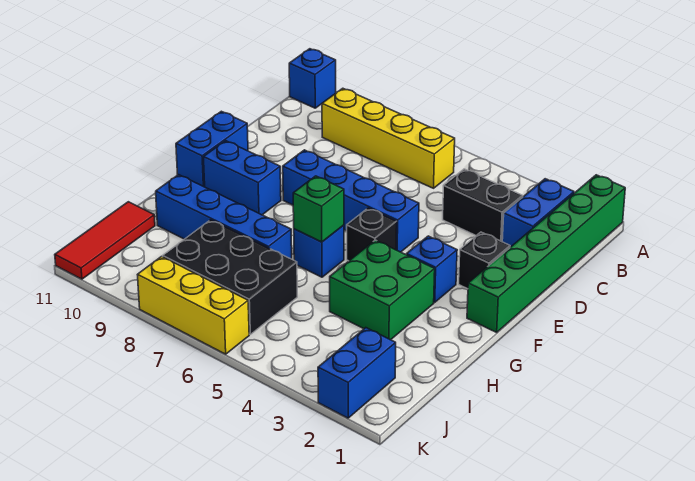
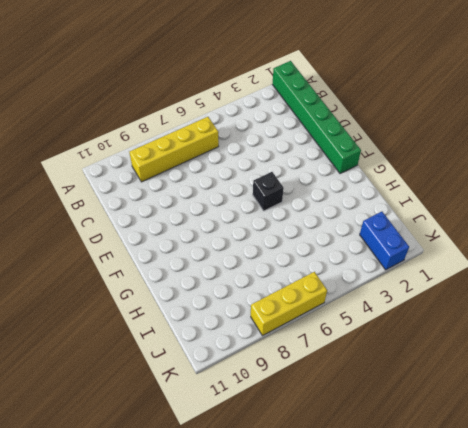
none -> blue 1x1 brick [289,49,336,108]
none -> blue 1x2 brick [502,179,574,247]
none -> black 1x2 brick [443,169,523,242]

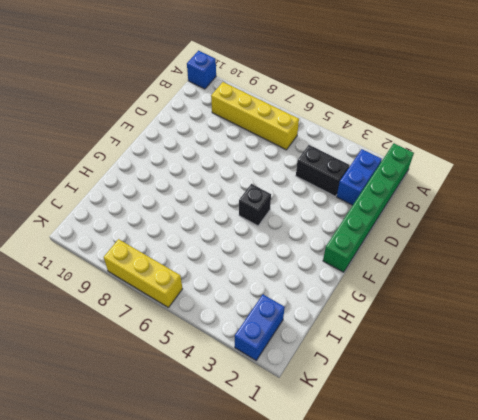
none -> black 1x1 brick [459,232,510,289]
none -> blue 1x4 brick [283,150,419,252]
none -> blue 1x2 brick [176,111,248,187]

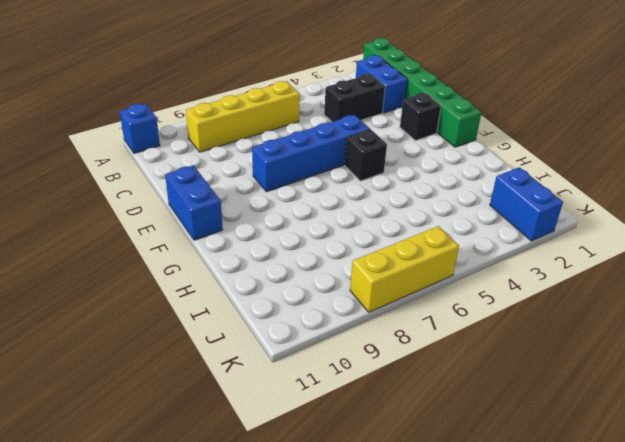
none -> blue 1x1 brick [407,236,457,302]
none -> blue 1x2 brick [203,141,281,215]
none -> green 2x2 brick [330,240,435,340]

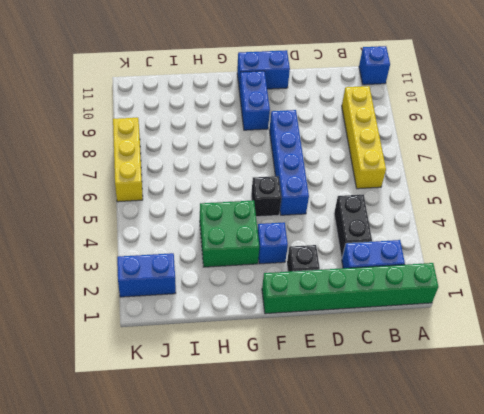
none -> blue 1x1 brick [294,225,344,277]
none -> blue 1x4 brick [156,175,292,259]
none -> black 2x3 brick [163,220,297,334]

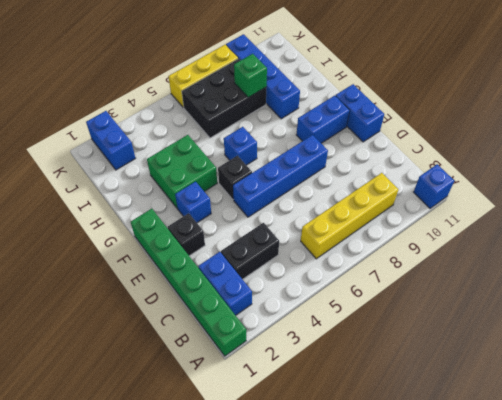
blue 1x4 brick [226,34,300,119] -> blue 1x4 brick turned to [156,175,292,259]
green 1x1 brick [234,54,267,97] -> green 1x1 brick moved to [293,176,344,242]
none -> red 1x3 tile [55,202,155,279]

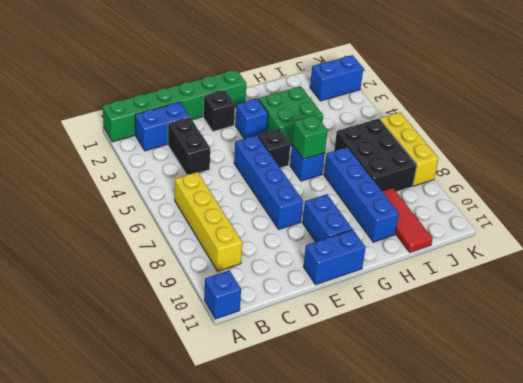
red 1x3 tile [382,187,433,252] -> red 1x3 tile turned to [55,202,155,279]

